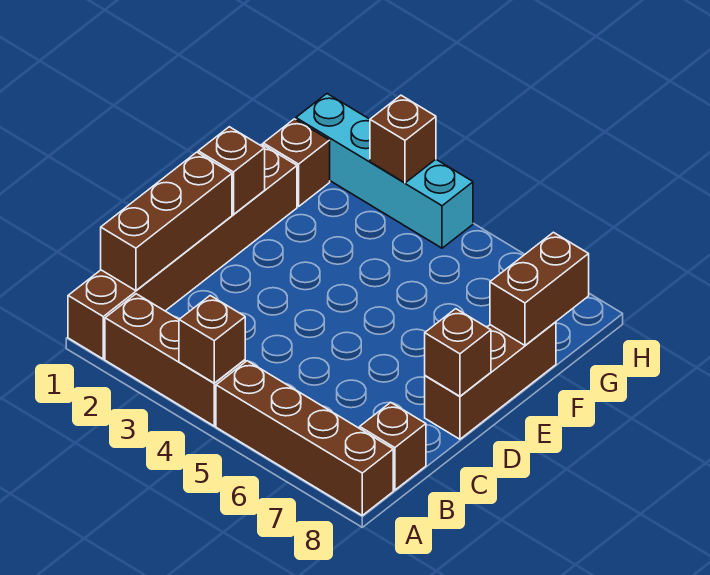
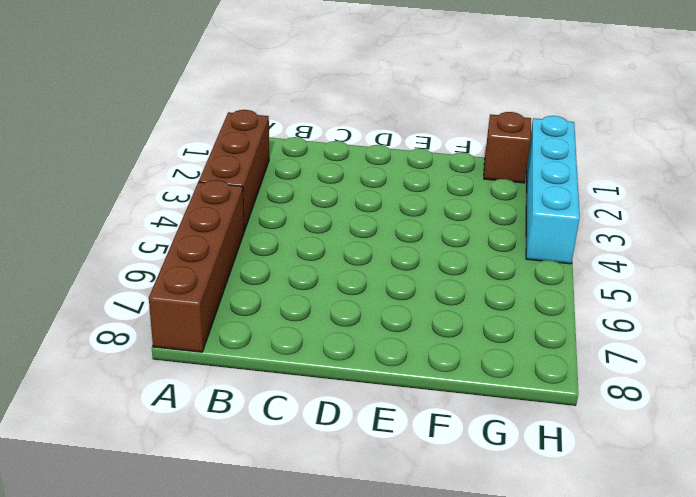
none -> brown 1x6 brick [68,144,297,359]
none -> brown 1x1 brick [360,402,426,490]
none -> brown 1x3 brick [425,322,556,439]

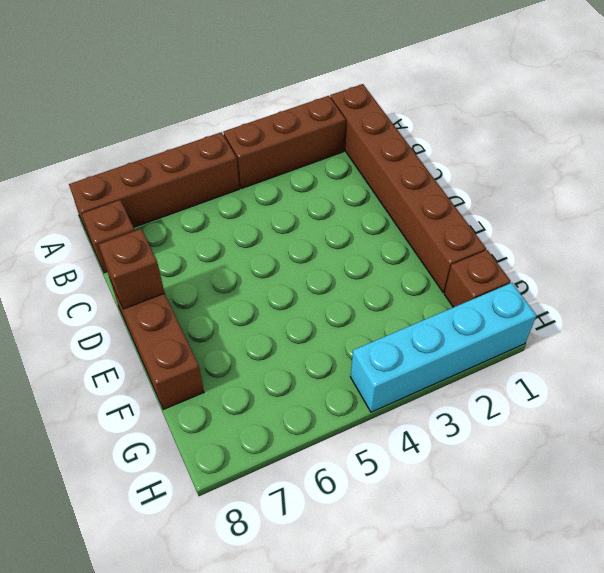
none -> brown 1x1 brick [179,296,245,383]
none -> brown 1x3 brick [101,152,232,291]
none -> brown 1x1 brick [198,127,265,214]

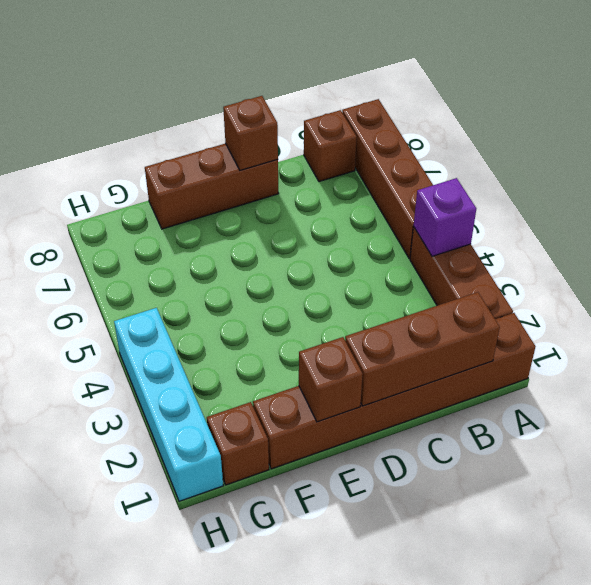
purple 1x1 brick [414,178,476,256] -> brown 1x1 brick [179,296,245,383]
none -> brown 1x2 brick [490,232,589,345]
none -> brown 1x1 brick [370,95,436,183]

